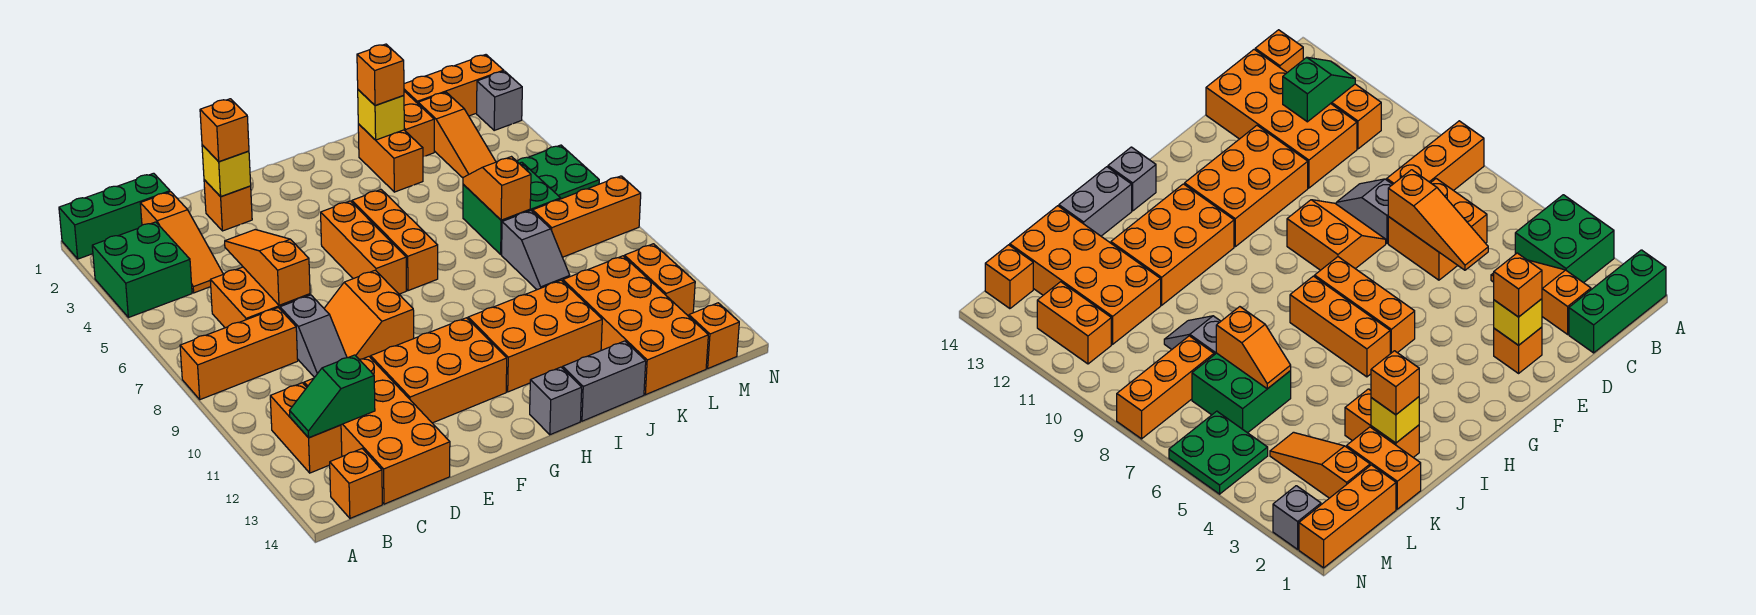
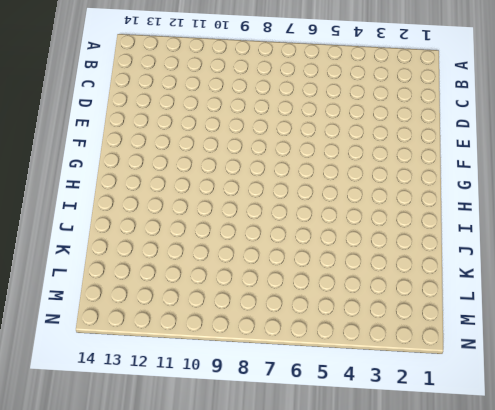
none -> green 1x3 brick [59,173,170,259]
none -> green 2x2 brick [92,222,192,318]
none -> orange 1x3 brick [180,308,298,400]
none -> orange 1x2 brick [270,383,342,473]

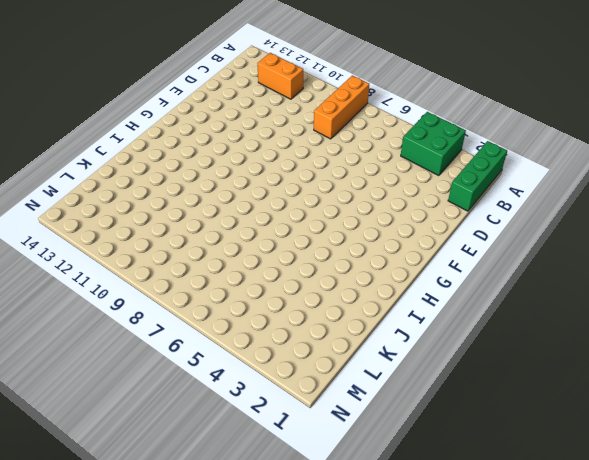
none -> orange 1x1 brick [330,449,382,518]
none -> orange 1x3 slope [140,192,223,293]
none -> orange 2x2 brick [210,267,310,328]
none -> orange 2x4 brick [304,357,450,504]

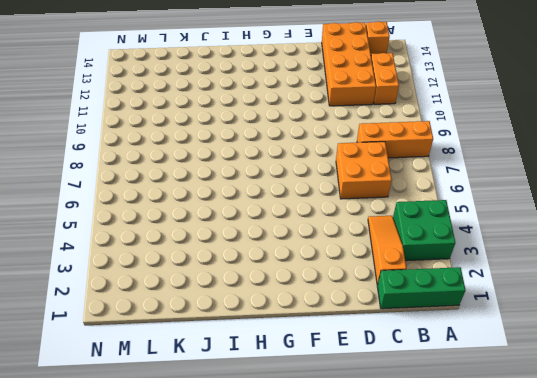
none -> grey 1x2 slope [280,295,347,377]
none -> orange 1x1 brick [204,180,252,231]
none -> orange 2x2 slope [324,270,414,359]
none -> orange 2x3 brick [371,318,507,423]

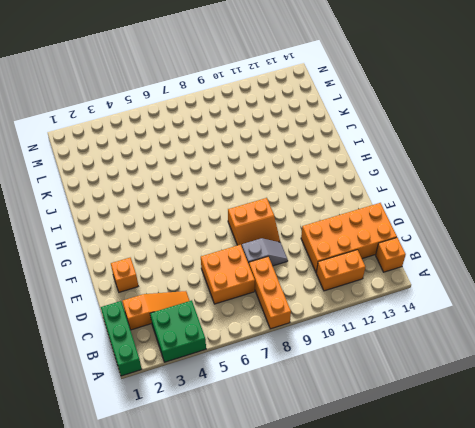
none -> orange 2x3 brick [371,318,507,423]
none -> orange 1x3 brick [321,201,407,294]
none -> orange 1x3 brick [352,190,438,291]
none -> orange 2x3 brick [468,280,602,392]

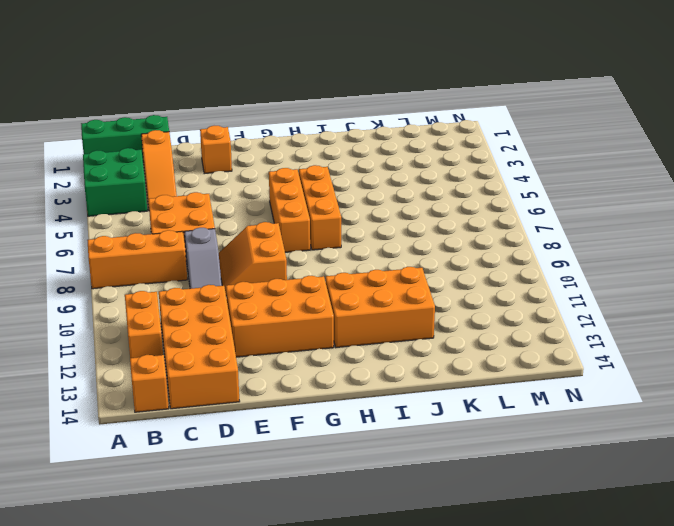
none -> grey 1x1 brick [530,367,582,435]
none -> grey 1x2 brick [563,341,646,421]
none -> orange 1x2 brick [358,124,423,192]
none -> orange 1x2 brick [404,91,434,157]

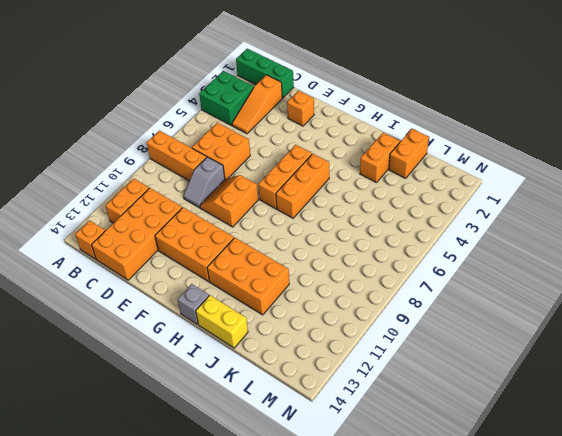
yellow 1x2 brick [196,295,248,348] -> grey 1x2 brick [563,341,646,421]
none -> green 2x2 brick [463,162,561,254]
none -> grey 1x2 slope [502,211,570,290]
none -> orange 2x4 brick [563,256,708,395]
none -> orange 1x3 brick [404,55,504,116]

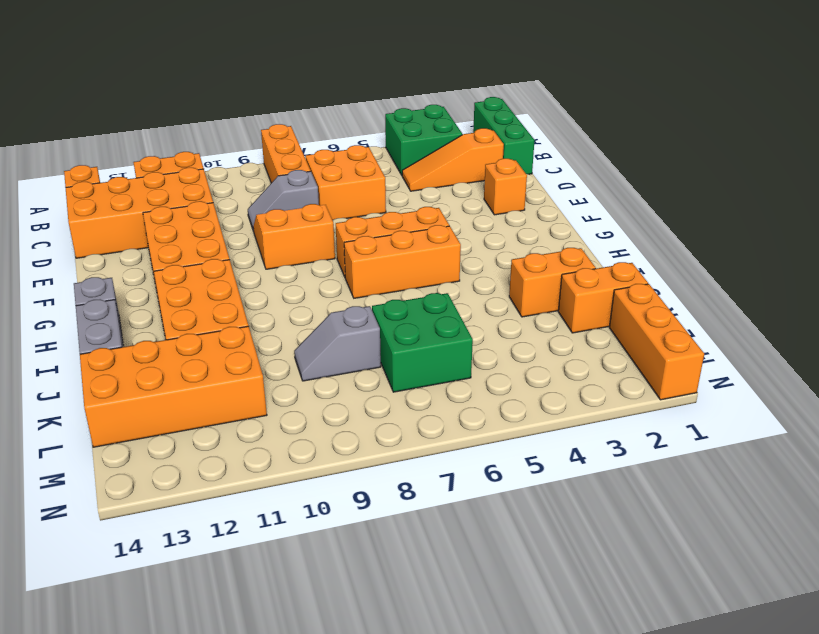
none -> orange 1x3 slope [418,92,496,178]
none -> orange 1x3 brick [533,176,641,257]
none -> green 2x2 plate [517,145,599,199]
none -> orange 1x2 brick [624,244,695,316]

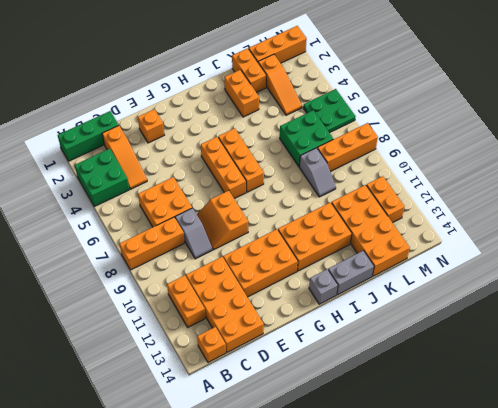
none -> orange 1x1 brick [689,303,739,368]
none -> grey 1x1 brick [477,71,522,130]
none -> green 1x2 slope [290,355,375,438]
none -> orange 1x3 slope [225,230,310,305]

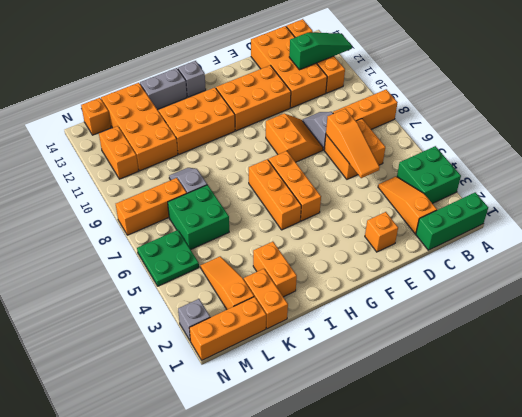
green 1x3 slope [289,33,352,70] -> green 1x2 slope [290,355,375,438]
none -> yellow 1x1 brick [202,145,251,197]
none -> yellow 1x1 brick [358,90,404,140]
none -> orange 1x2 slope [463,157,531,220]
none -> orange 1x1 brick [200,99,249,162]

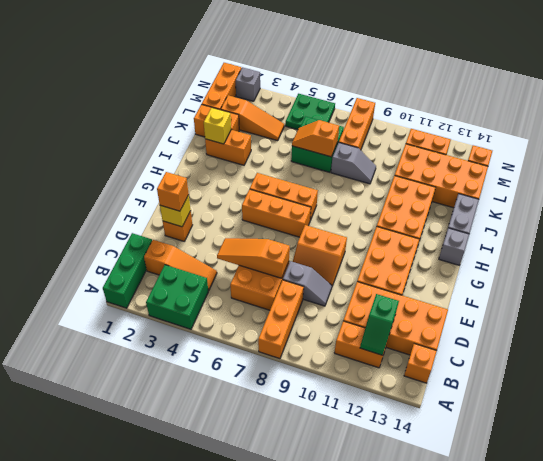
none -> orange 1x1 brick [357,44,404,106]

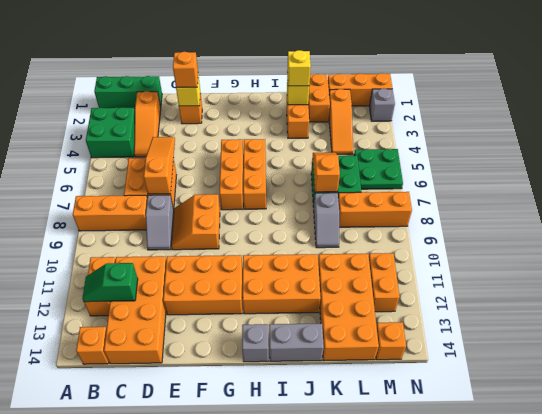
yellow 1x1 brick [287,50,311,86] -> orange 1x1 brick [357,44,404,106]

